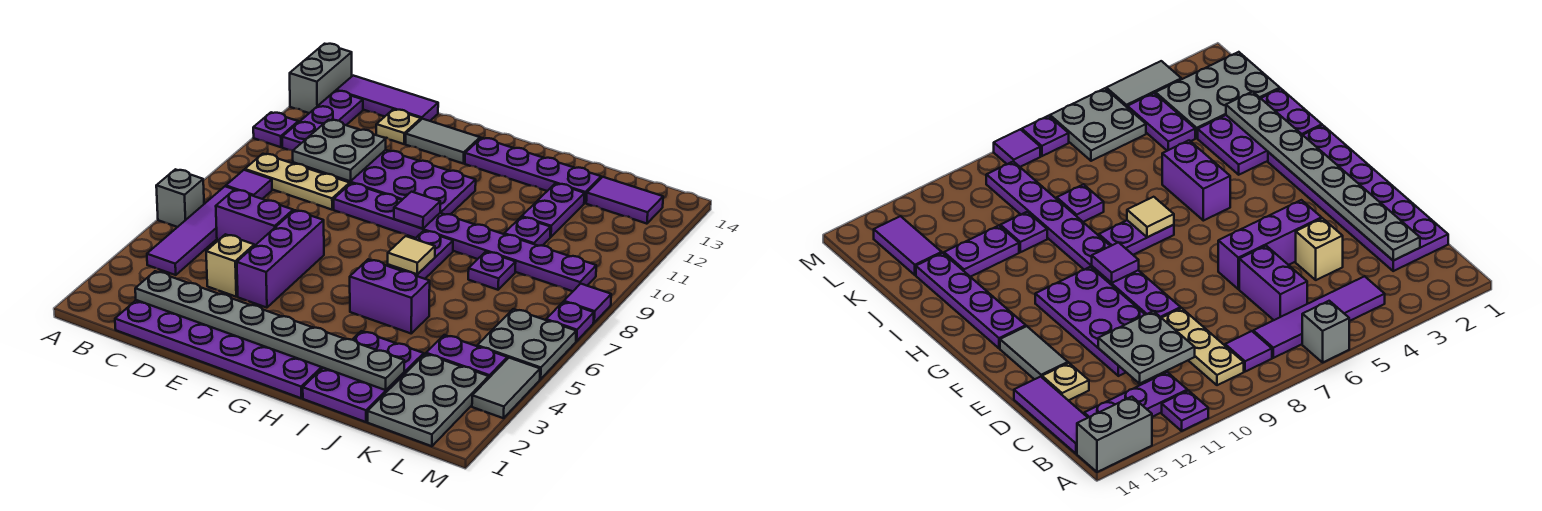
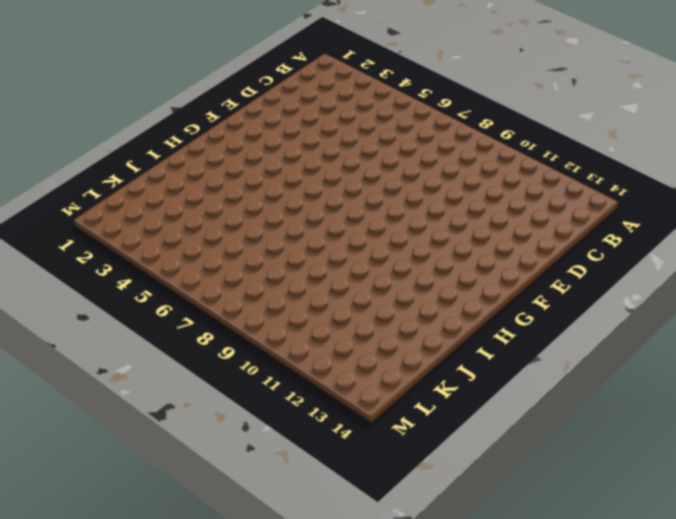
none -> grey 1x1 brick [156,169,204,227]
none -> purple 1x1 plate [253,112,298,147]
none -> grey 1x2 brick [290,44,352,113]
none -> purple 1x4 tile [147,186,234,275]

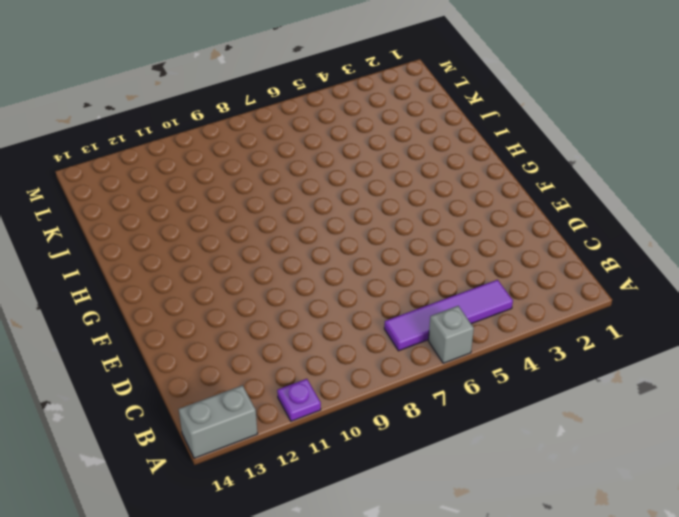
none -> purple 1x1 tile [226,170,272,199]
none -> tan 1x3 plate [245,154,350,210]
none -> purple 1x3 plate [282,91,363,151]
none -> purple 1x3 tile [336,76,438,121]

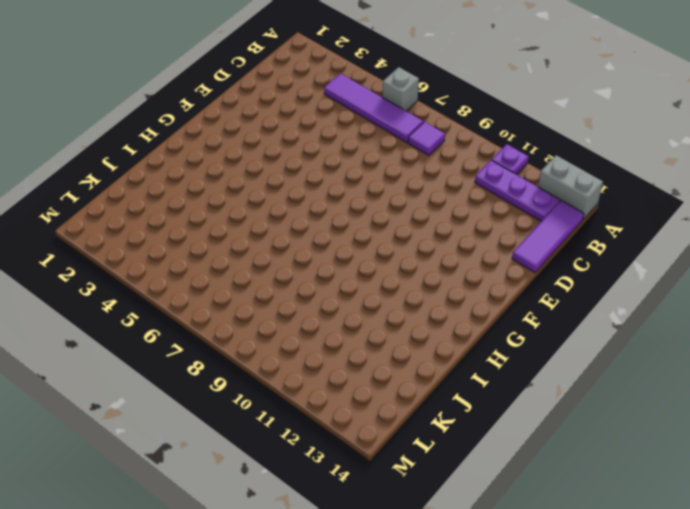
none -> tan 1x3 plate [245,154,350,210]
none -> purple 2x6 plate [115,300,323,398]
none -> purple 1x2 brick [216,190,293,246]
none -> tan 1x1 brick [206,234,254,297]

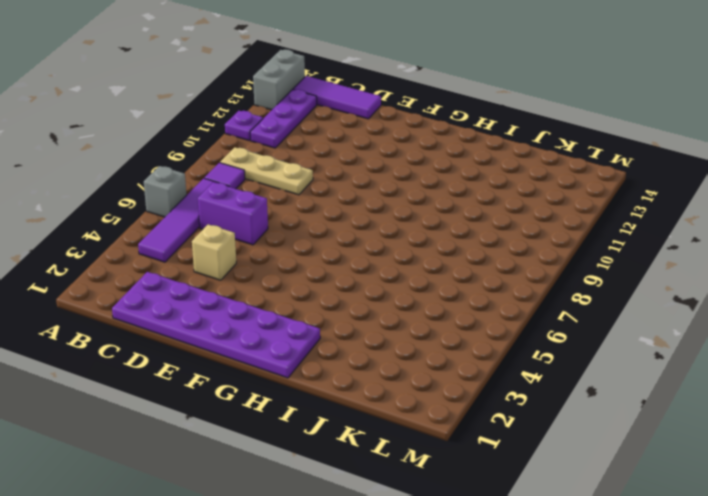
none -> purple 2x4 plate [323,150,476,215]
none -> tan 1x1 plate [376,109,421,144]
none -> purple 1x3 brick [237,210,324,308]
none -> purple 1x8 plate [334,183,596,291]

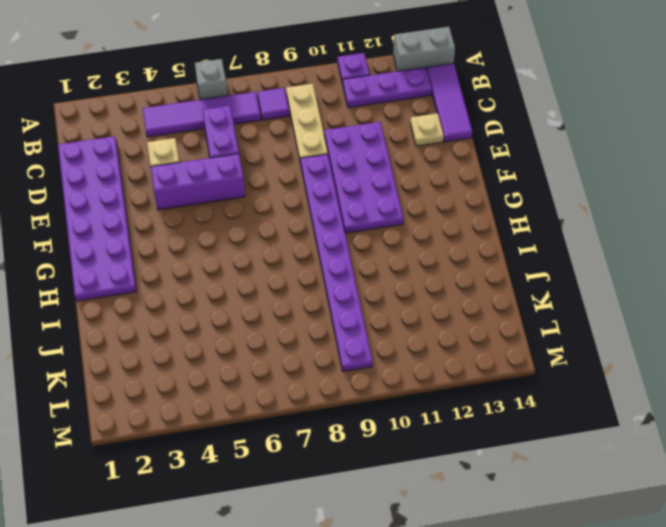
none -> grey 1x2 tile [406,119,480,164]
none -> purple 1x4 plate [465,138,601,203]
none -> purple 1x2 brick [350,259,430,333]
none -> purple 1x2 plate [388,231,453,279]

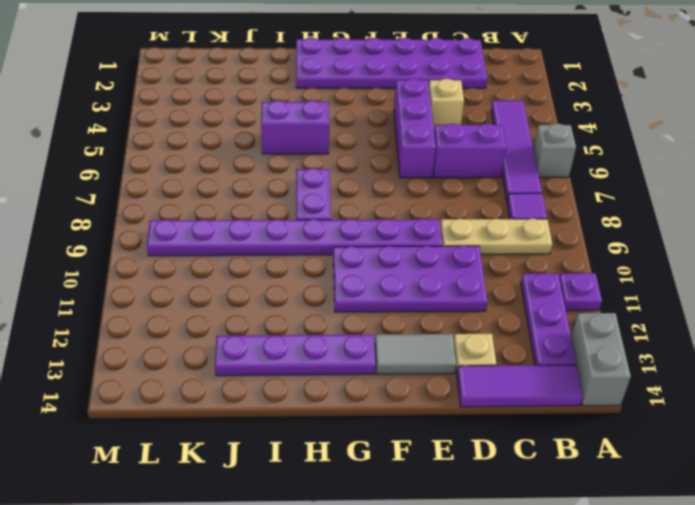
none -> purple 2x3 plate [303,331,424,422]
none -> purple 1x1 plate [468,252,516,290]
none -> purple 1x1 plate [504,217,551,246]
none -> purple 1x2 plate [522,183,585,237]

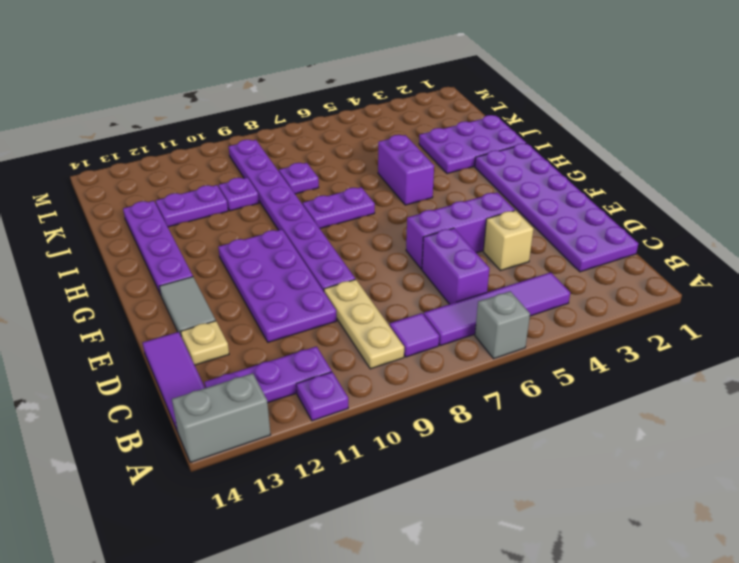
none -> grey 2x3 plate [368,354,489,446]
none -> purple 1x2 plate [426,335,507,378]
none -> purple 1x2 tile [586,177,663,224]
none -> grey 2x2 plate [477,309,576,379]

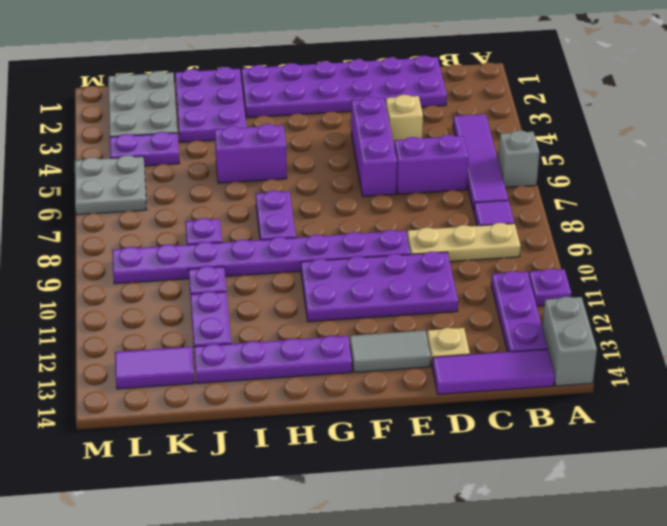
none -> grey 1x2 tile [472,358,540,418]
none -> purple 1x1 plate [546,302,594,341]
none -> purple 1x1 tile [564,284,611,323]
none -> grey 1x8 plate [135,271,404,390]

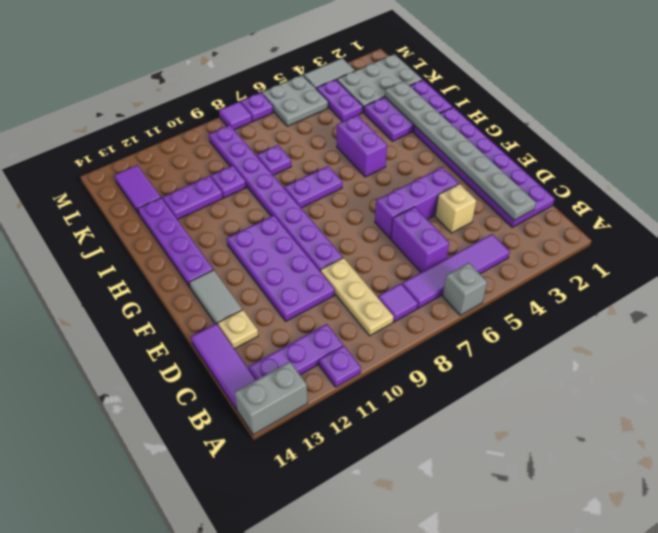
none -> grey 2x2 plate [293,120,386,181]
none -> purple 1x1 tile [394,192,440,229]
none -> tan 1x1 tile [388,236,435,274]

